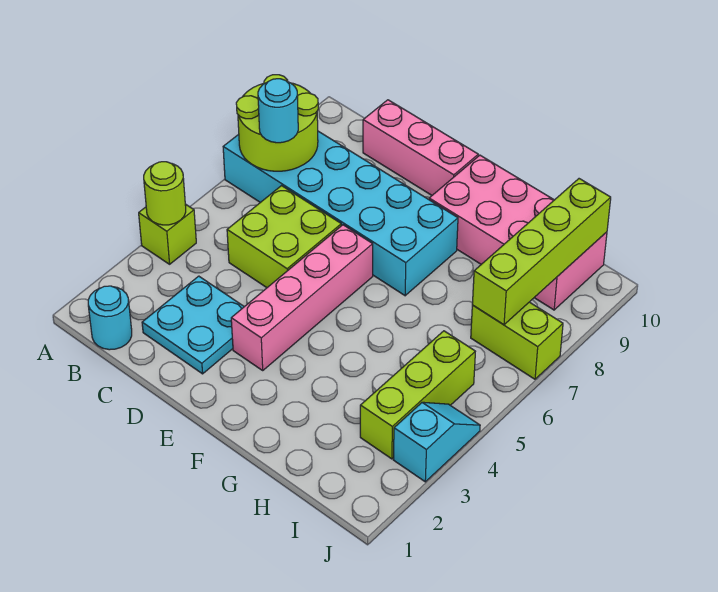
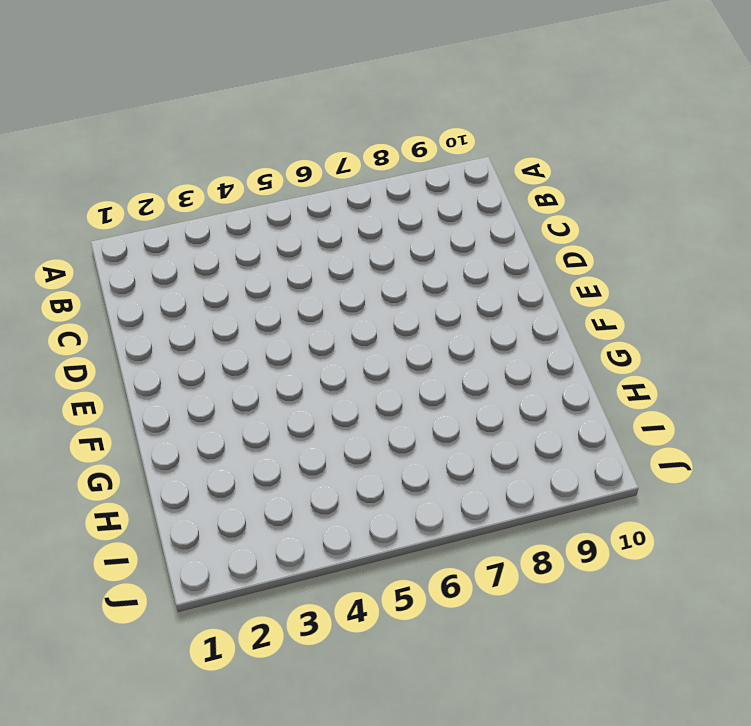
none -> lime 1x1 brick [139,204,196,264]
none -> cyan 2x6 brick [223,131,458,296]
none -> cyan 1x1 round brick [88,286,132,350]

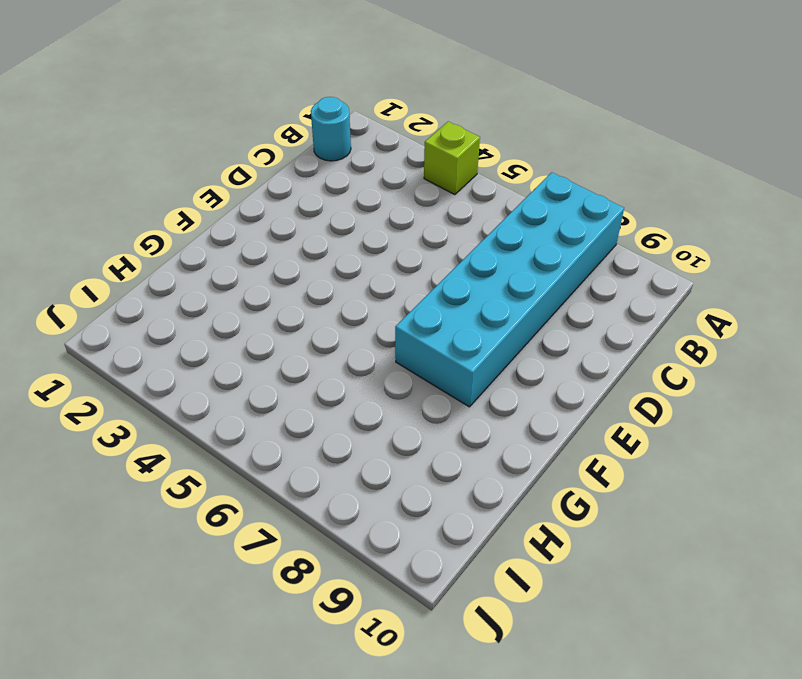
none -> cyan 2x2 plate [142,276,244,374]
none -> lime 2x2 brick [227,186,341,288]
none -> pink 1x3 brick [363,100,478,195]

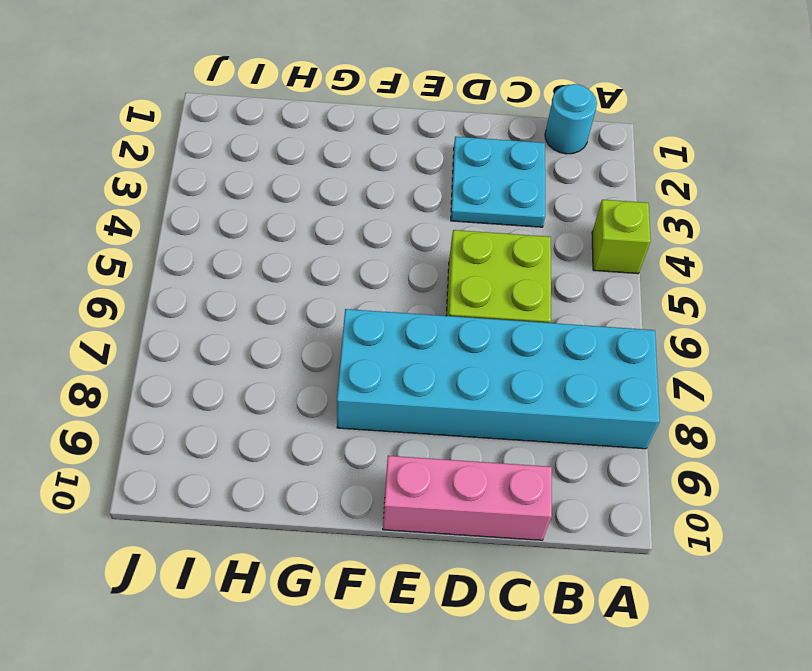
none -> pink 1x4 brick [231,225,373,370]
none -> pink 2x4 brick [429,155,607,310]
none -> lime 1x3 brick [360,331,475,459]

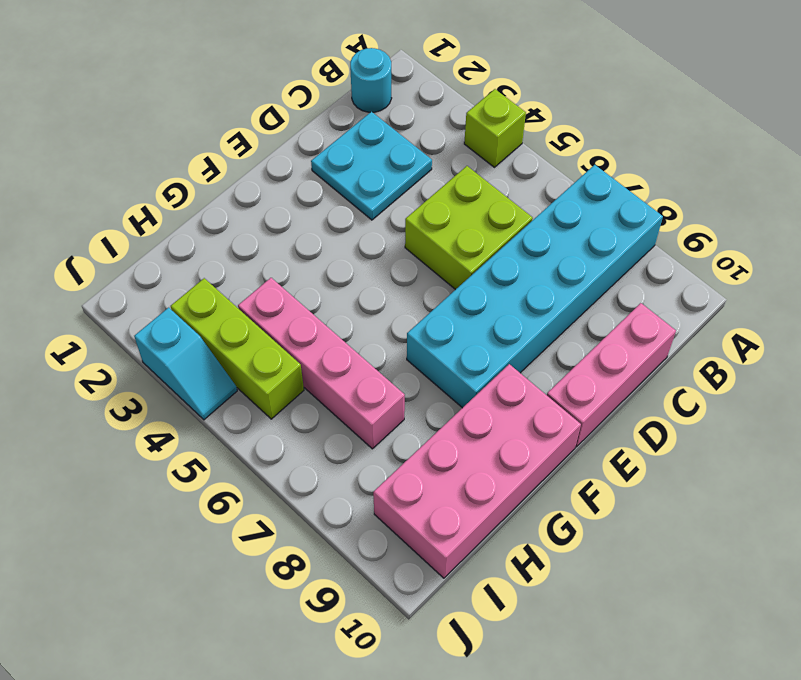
pink 1x4 brick [238,278,405,449] -> pink 1x4 brick moved to [231,225,373,370]
none -> lime 1x2 brick [471,302,563,379]
none -> lime 1x1 round brick [144,162,186,225]
none -> lime 2x2 round brick [236,75,318,171]

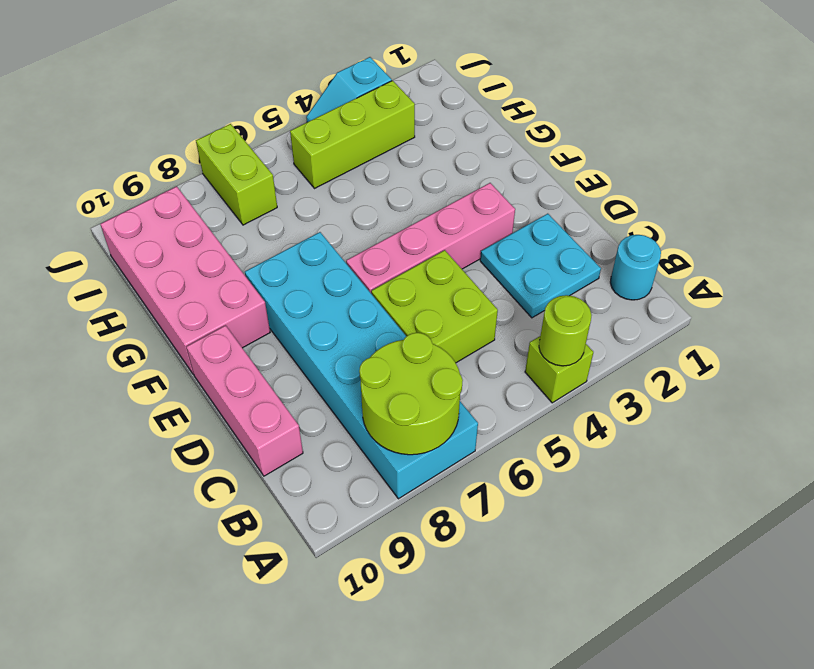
none -> lime 1x4 brick [472,179,611,325]
none -> cyan 1x1 round brick [258,79,298,143]

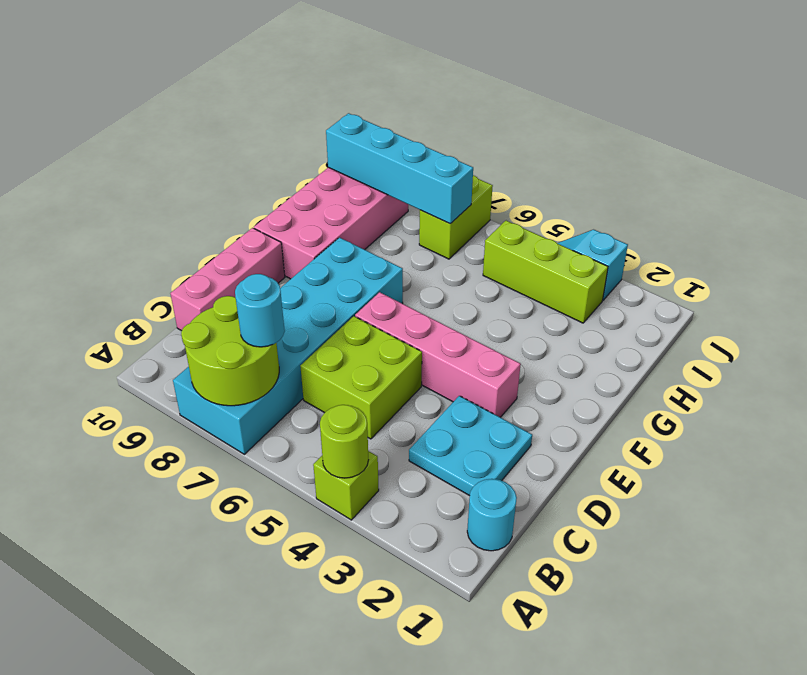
cyan 1x4 brick [326,113,473,224] -> lime 1x4 brick [472,179,611,325]

